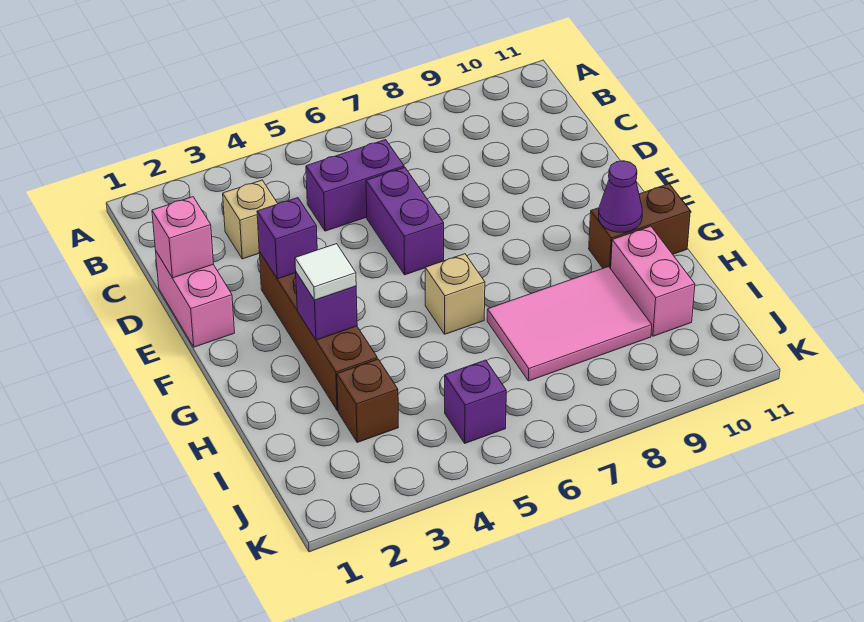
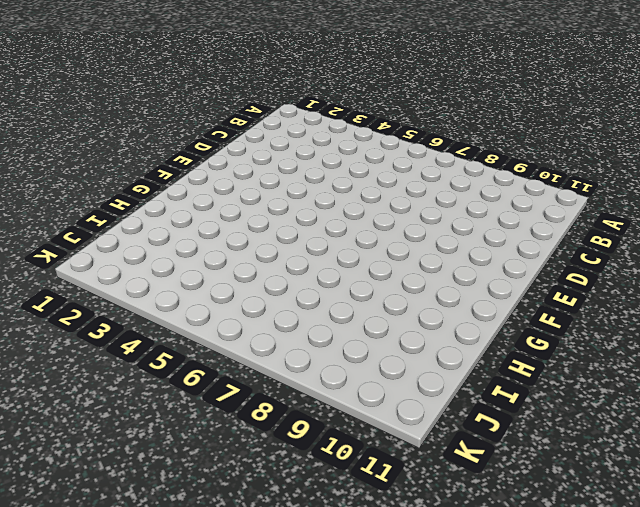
none -> tan 1x1 brick [223,180,278,259]
none -> purple 1x2 brick [306,140,404,231]
none -> pink 1x2 brick [156,252,235,347]

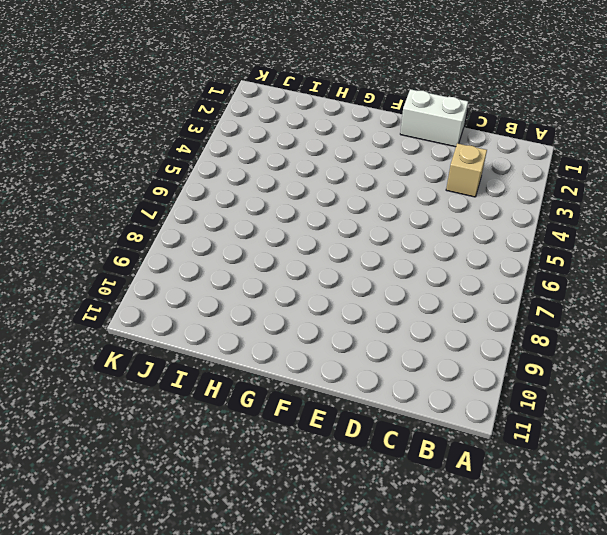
white 1x2 brick [400,89,468,147] -> pink 1x2 brick [156,252,235,347]
none -> purple 1x2 brick [306,140,404,231]
none -> purple 1x2 brick [366,167,444,275]
none -> brown 1x4 brick [259,252,377,410]

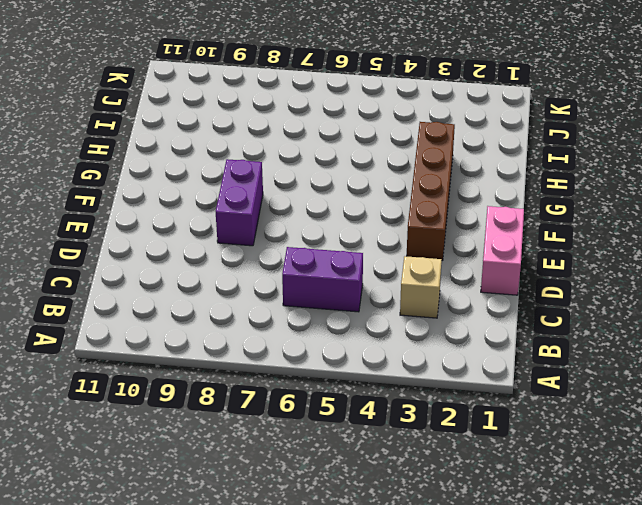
purple 1x2 brick [216,159,263,246] -> purple 1x2 brick moved to [366,167,444,275]
none -> tan 1x1 brick [425,254,485,334]
none -> brown 1x2 brick [589,184,690,269]
none -> pink 2x3 tile [487,267,652,381]

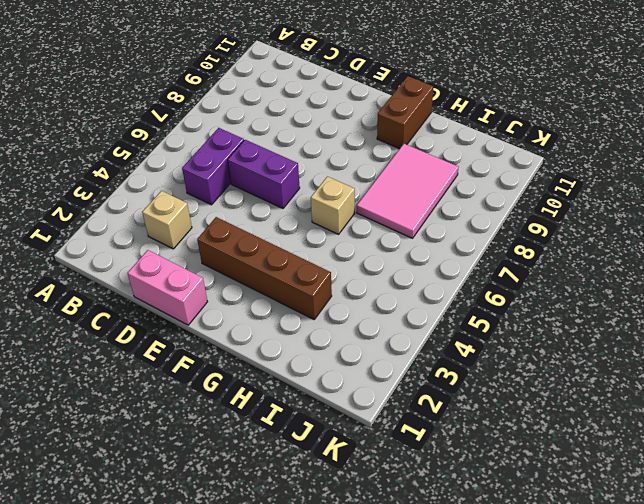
none -> pink 1x2 brick [611,226,695,336]
none -> brown 1x1 brick [337,359,398,442]
none -> purple 1x1 brick [445,360,506,443]

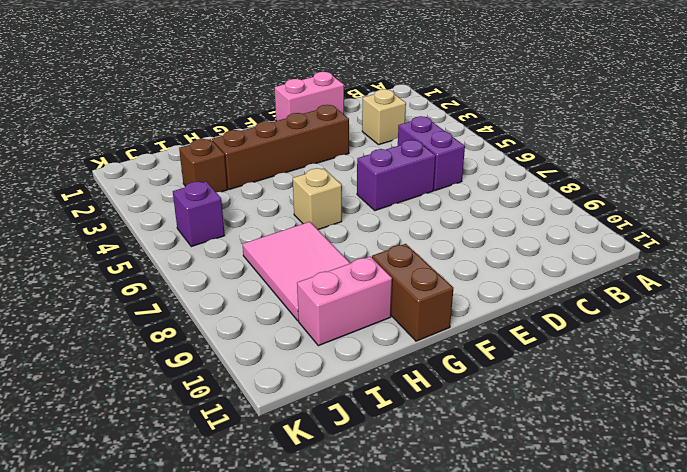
none -> pink 1x1 brick [152,197,214,278]
none -> purple 1x1 brick [257,198,317,279]
none -> purple 1x1 brick [296,272,357,340]

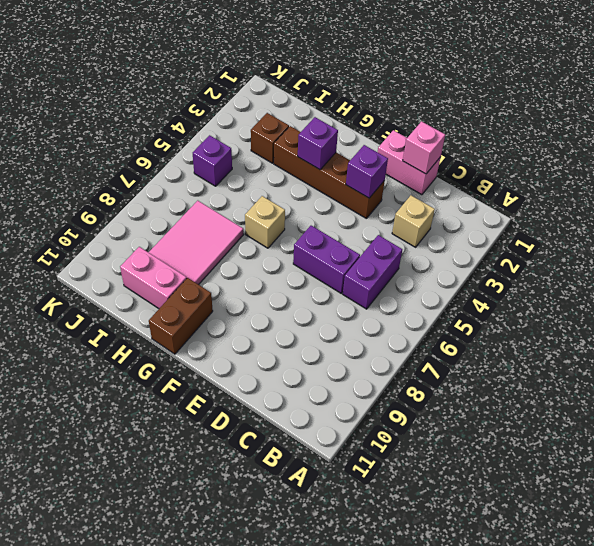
none -> purple 1x1 cone [599,161,642,232]
none -> white 1x1 tile [295,244,356,300]

